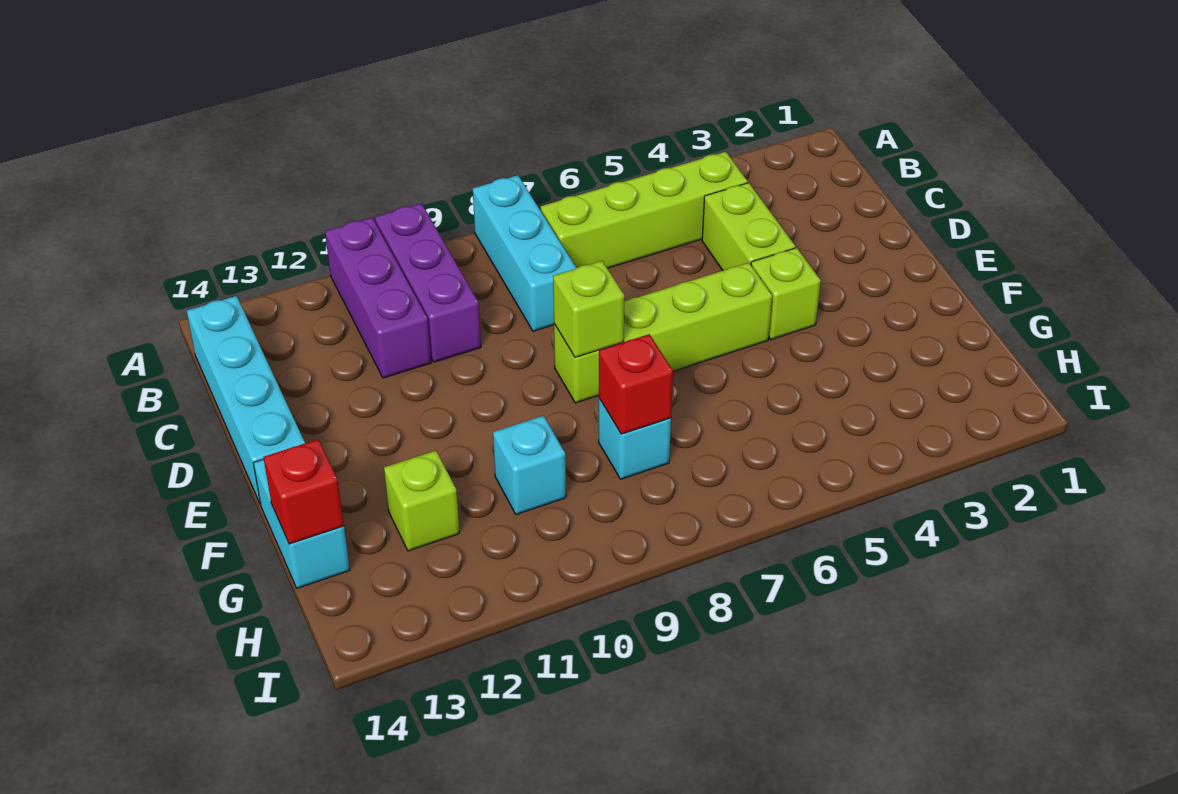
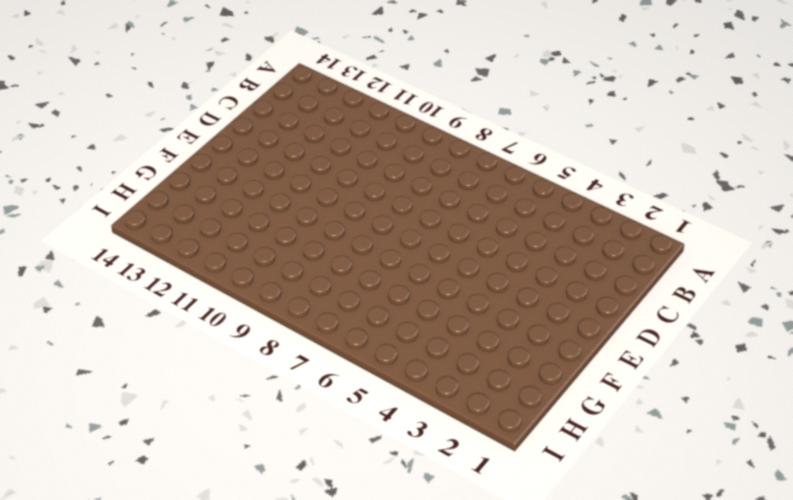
none -> cyan 1x3 brick [473,175,576,331]
none -> purple 1x3 brick [375,203,481,362]
none -> purple 1x3 brick [325,218,431,378]

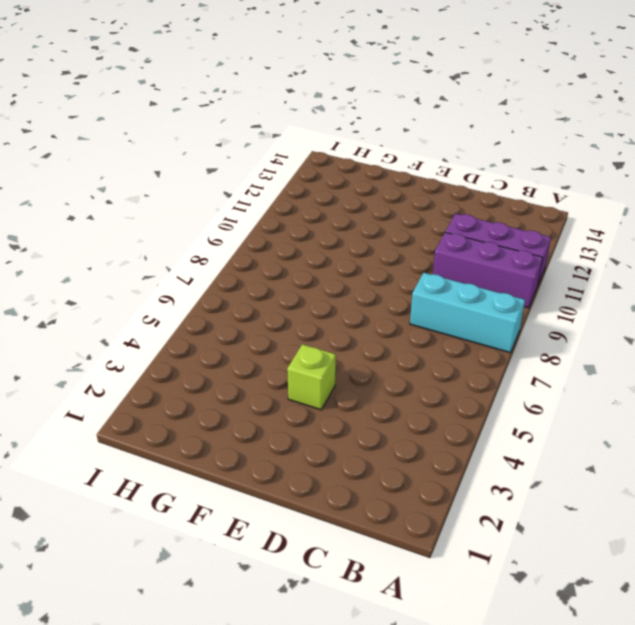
none -> lime 1x4 brick [541,152,748,268]
none -> cyan 1x4 brick [187,296,305,505]
none -> lime 1x2 brick [702,183,796,270]

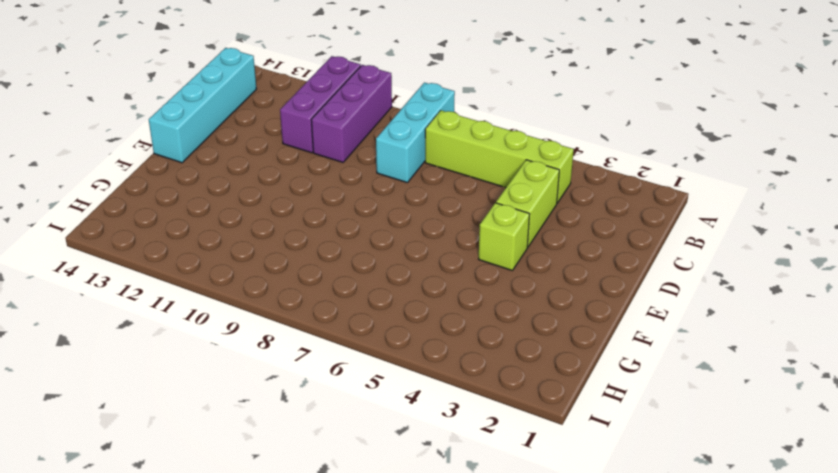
none -> lime 1x4 brick [554,263,772,403]
none -> cyan 1x2 brick [253,459,350,588]
none -> cyan 1x1 brick [599,399,671,479]

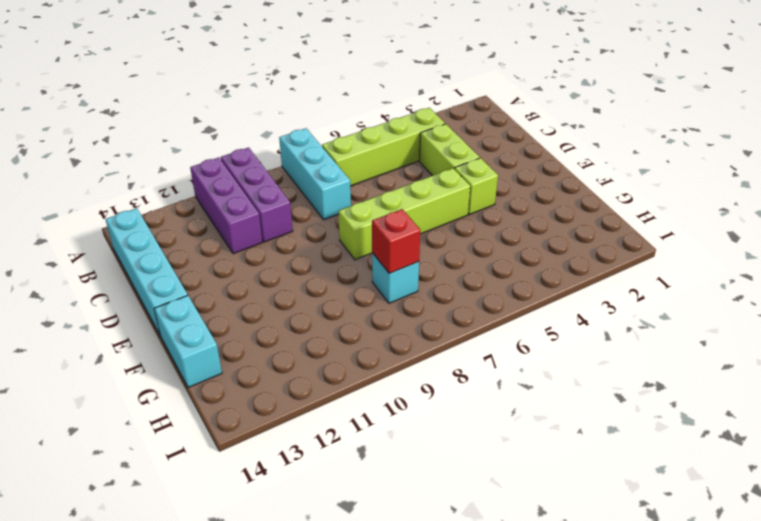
none -> cyan 1x1 brick [493,416,566,515]
none -> lime 1x1 brick [384,451,460,551]
none -> lime 1x1 brick [553,261,624,357]

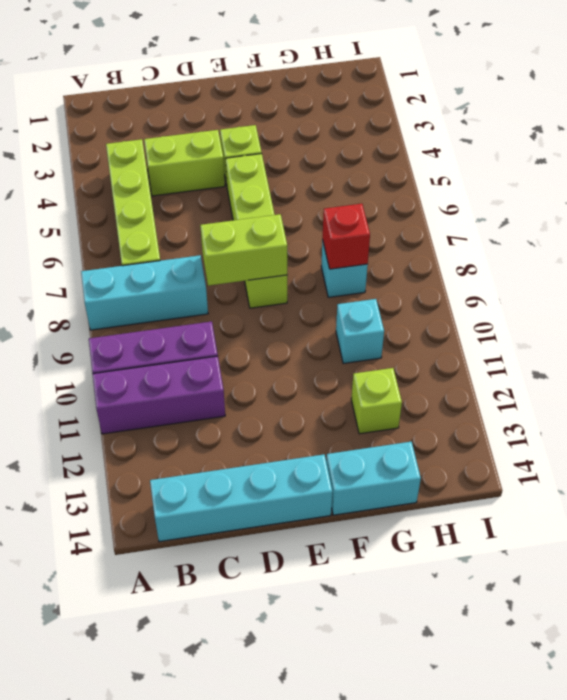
lime 1x2 brick [200,214,287,286] -> lime 1x1 brick [553,261,624,357]
none -> red 1x1 brick [263,439,344,544]

